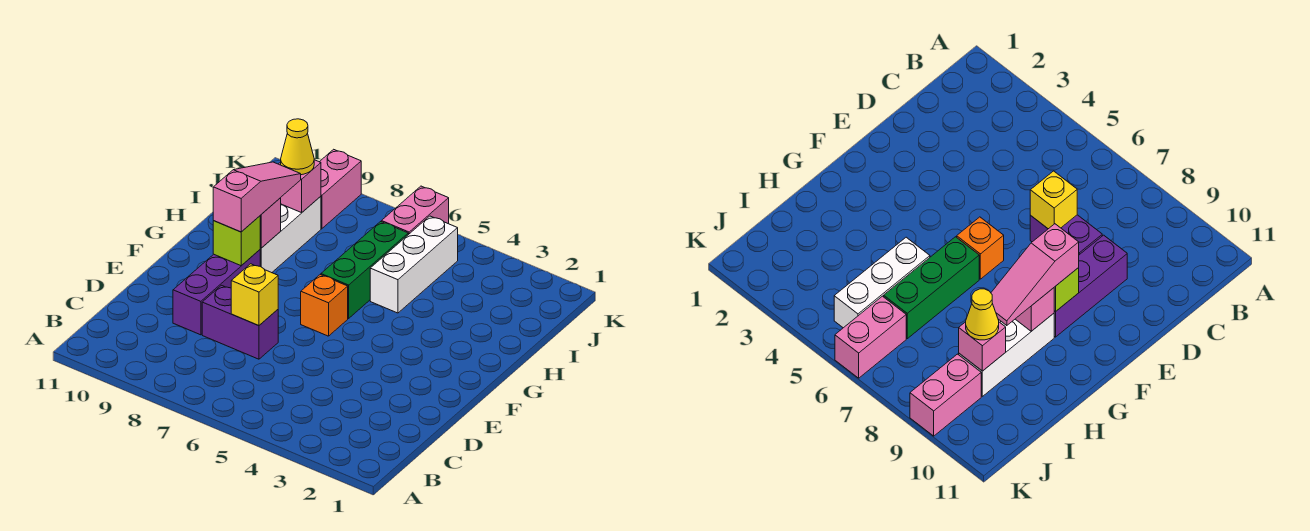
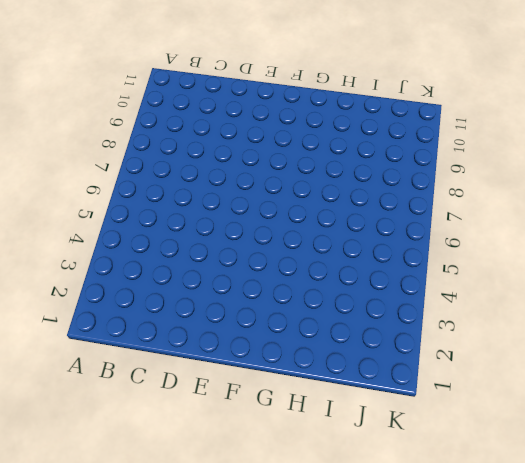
none -> purple 1x2 brick [202,285,278,359]
none -> purple 1x3 brick [173,250,260,335]
none -> orange 1x1 brick [301,275,348,336]

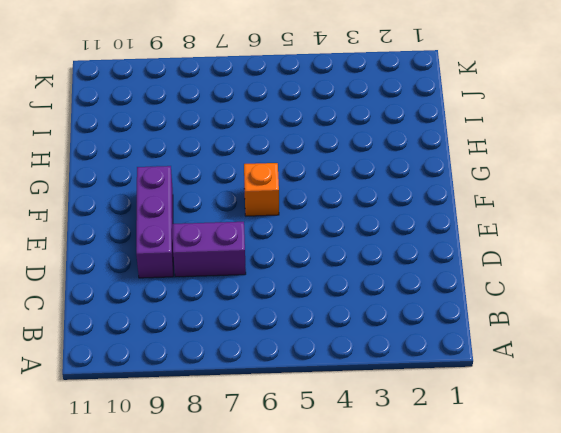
none -> green 1x3 brick [321,222,408,318]
none -> white 1x3 brick [260,196,321,273]
none -> white 1x3 brick [370,216,458,313]

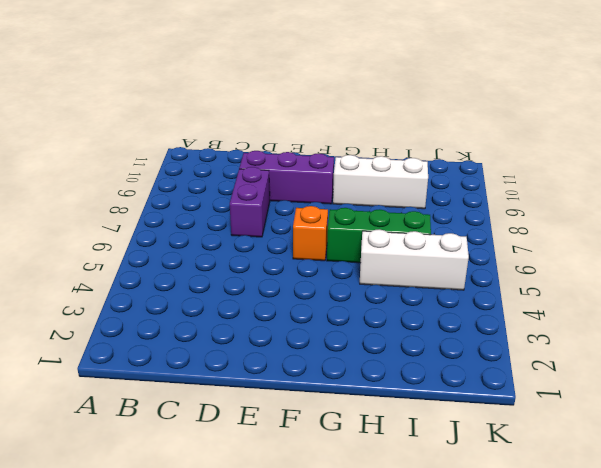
none -> pink 1x2 brick [382,186,449,235]
none -> pink 1x2 brick [320,149,361,229]
none -> yellow 1x1 brick [231,264,278,326]

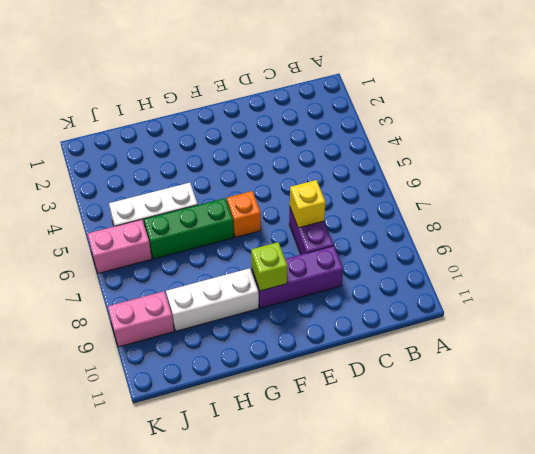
none -> pink 1x1 brick [260,198,281,248]
none -> pink 1x1 brick [279,160,321,213]
none -> pink 1x3 slope [213,162,301,232]

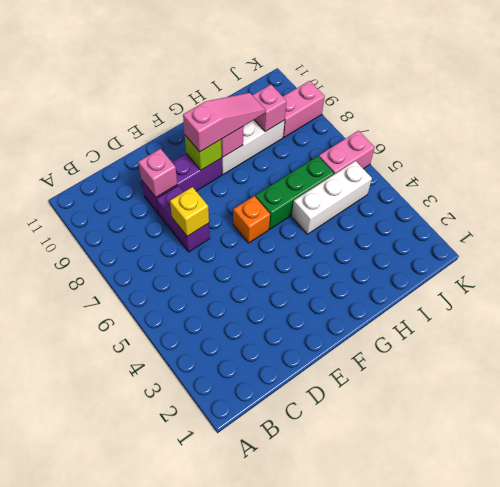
pink 1x1 brick [138,149,177,197] -> none
none -> yellow 1x1 cone [281,119,314,175]

